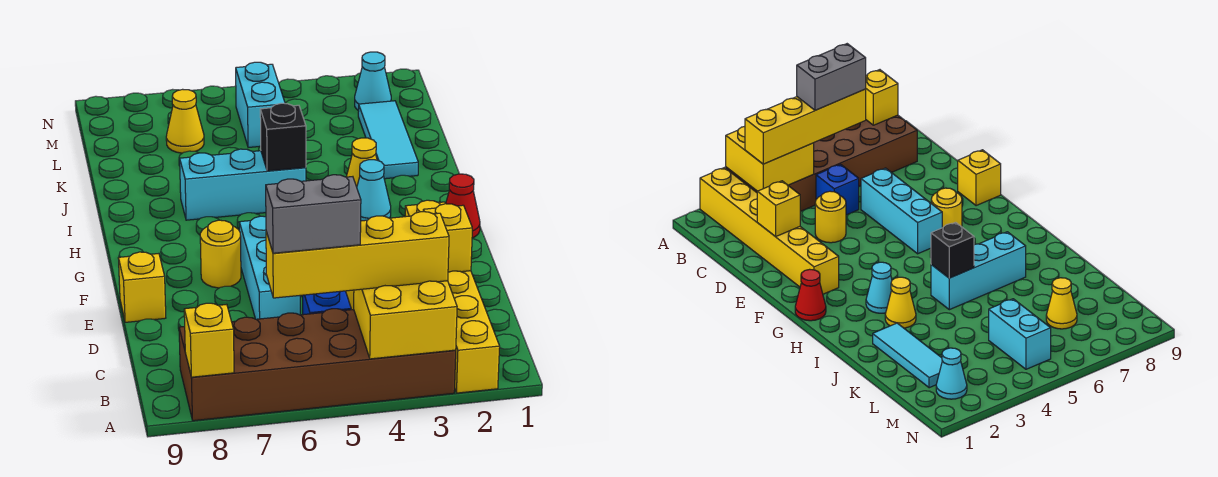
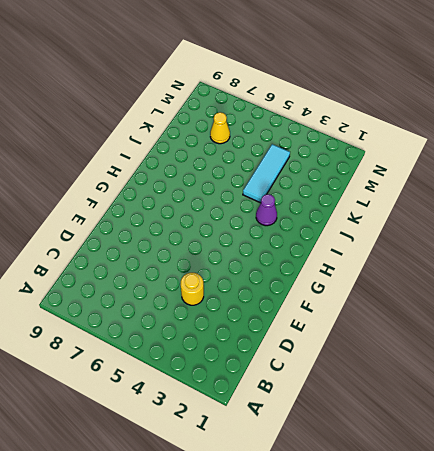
purple 1x1 cone [256,194,277,226] -> yellow 1x1 cone [346,138,377,187]
cyan 1x3 tile [243,144,290,203] -> cyan 1x3 tile moved to [358,101,418,179]
none -> yellow 1x6 brick [405,200,500,393]
none -> brown 2x6 brick [179,309,456,421]
none -> blue 1x1 brick [303,291,351,315]

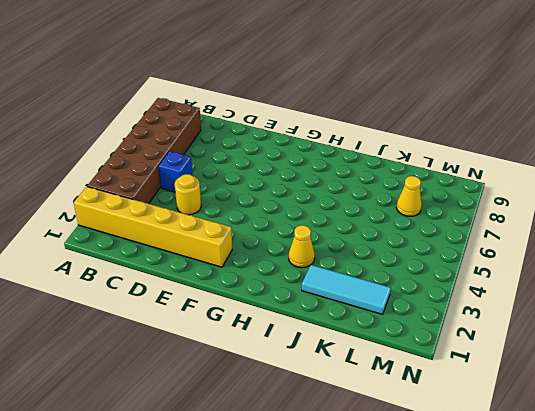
none -> cyan 1x3 brick [239,216,300,319]
none -> yellow 1x1 brick [118,252,166,322]
none -> yellow 1x1 round brick [200,220,241,288]

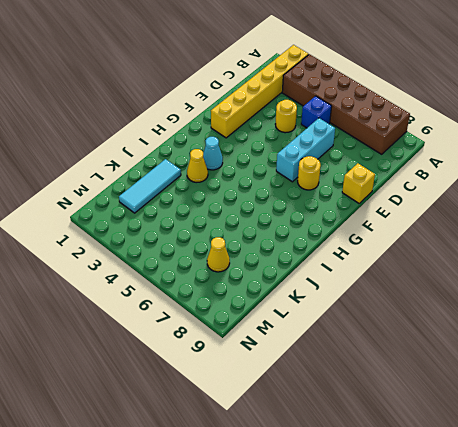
none -> red 1x1 cone [446,174,480,238]
none -> cyan 1x3 brick [180,149,306,220]
none -> cyan 1x2 brick [236,62,285,148]

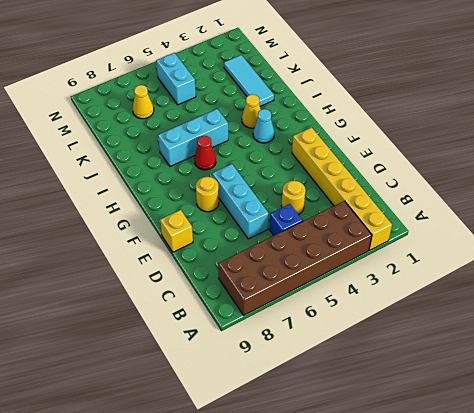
red 1x1 cone [194,136,216,170] -> red 1x1 cone moved to [446,174,480,238]
none -> cyan 1x1 cone [355,52,391,111]
none -> yellow 2x2 brick [354,281,457,359]
none -> yellow 1x1 brick [184,303,234,377]

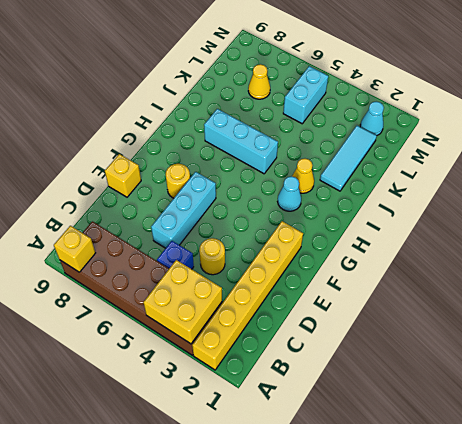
none -> red 1x1 cone [446,174,480,238]
none -> yellow 1x1 brick [423,204,472,272]
none -> black 1x1 brick [260,103,306,171]

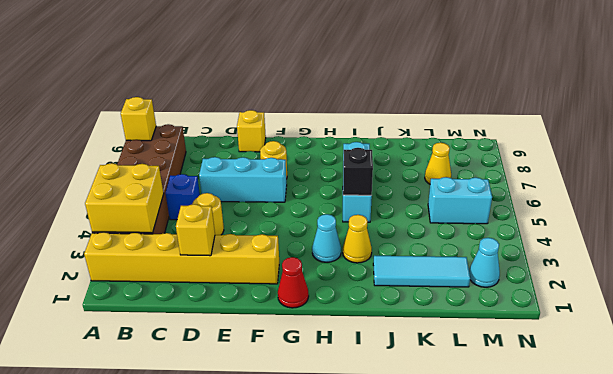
none -> yellow 1x4 brick [266,212,449,298]
none -> grey 1x2 brick [266,175,361,253]

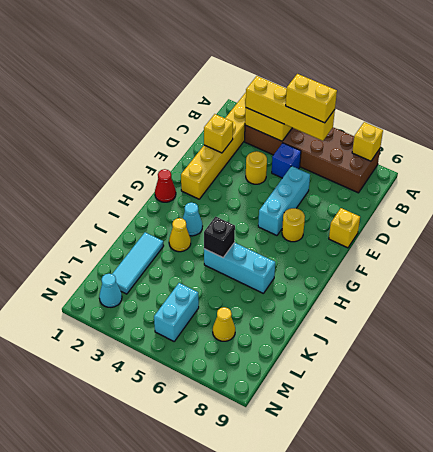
yellow 1x2 brick [286,74,337,123] -> grey 1x2 brick [266,175,361,253]

